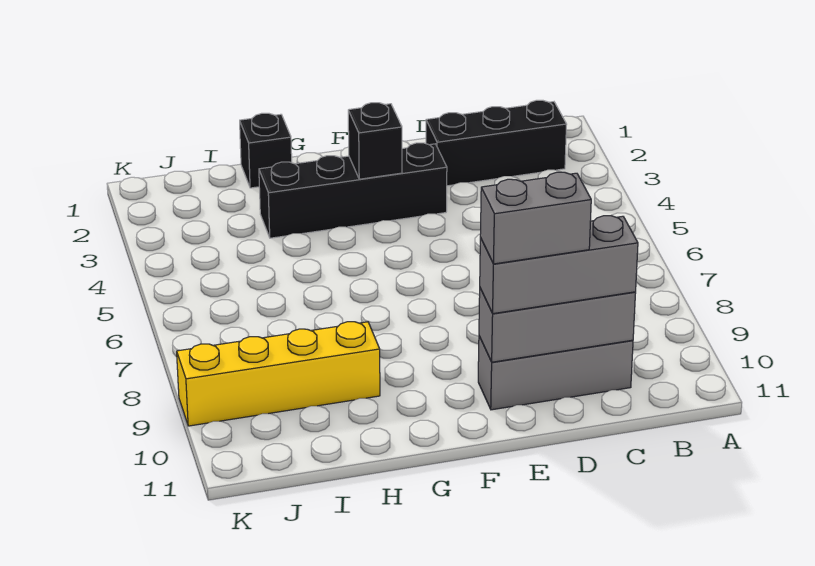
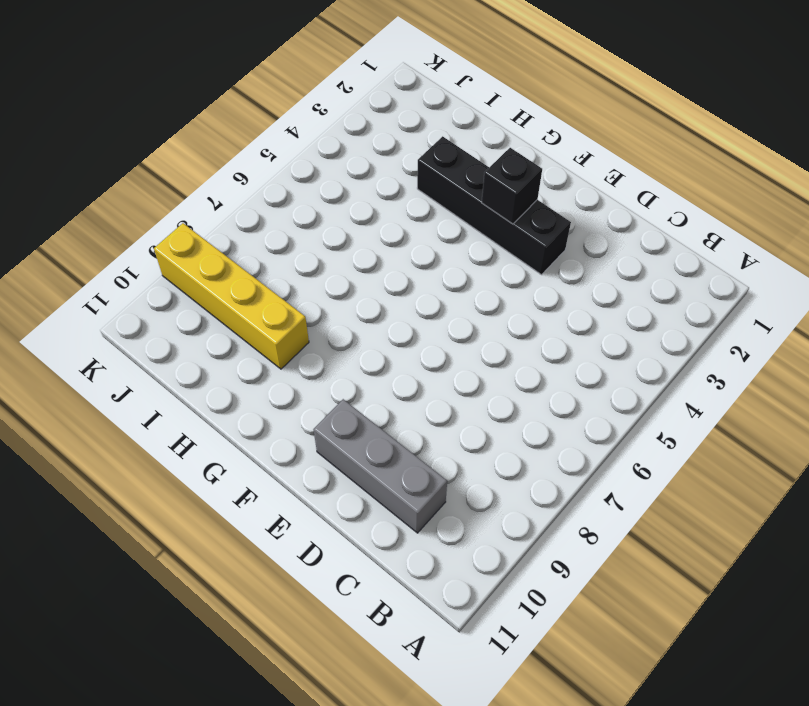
none -> black 1x3 brick [426,100,567,186]
none -> black 1x1 brick [240,113,292,188]

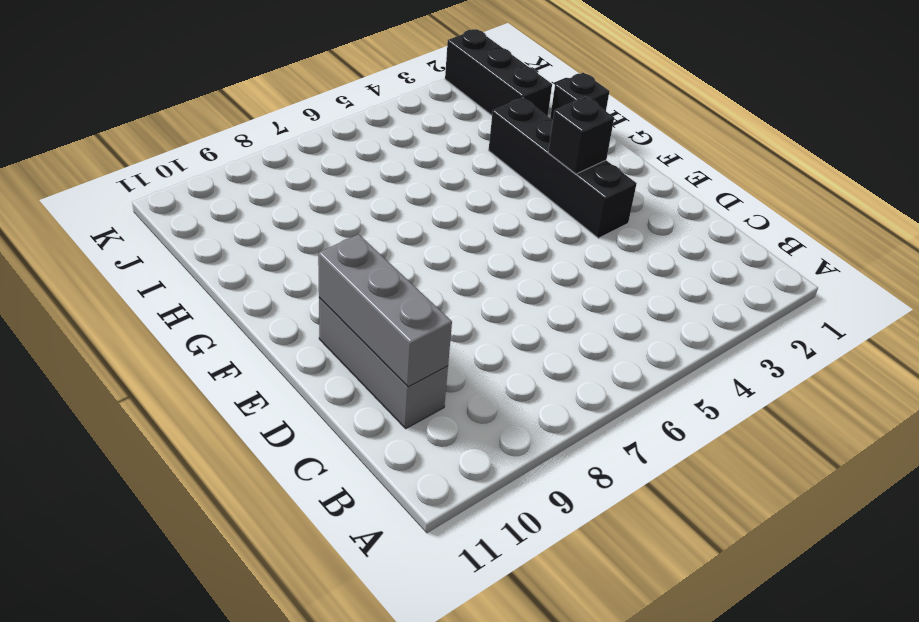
black 1x3 brick [445,29,552,116] -> black 1x3 brick moved to [426,100,567,186]
none -> yellow 1x4 brick [177,322,380,426]
none -> grey 1x3 brick [480,216,638,314]

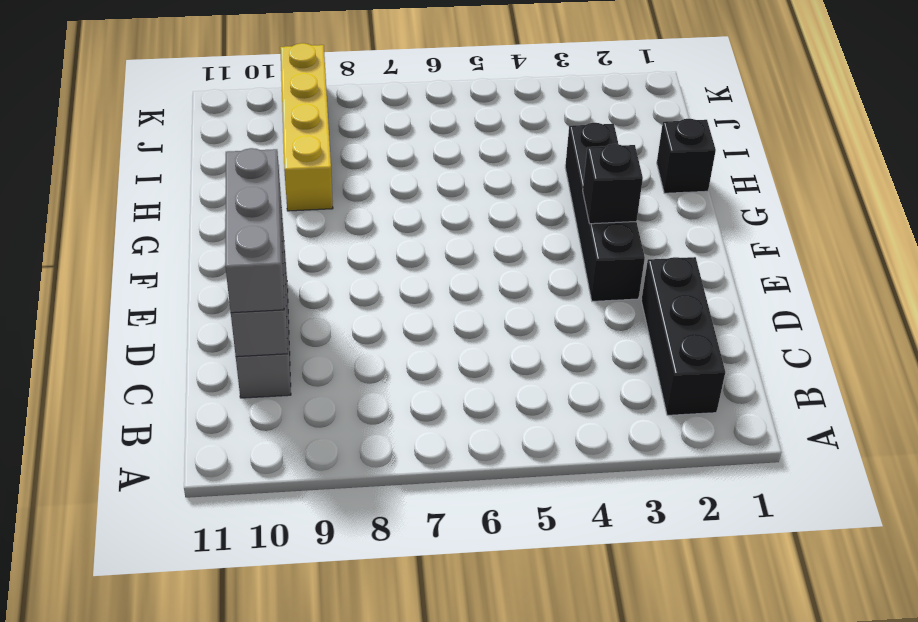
none -> grey 1x2 brick [480,172,591,264]

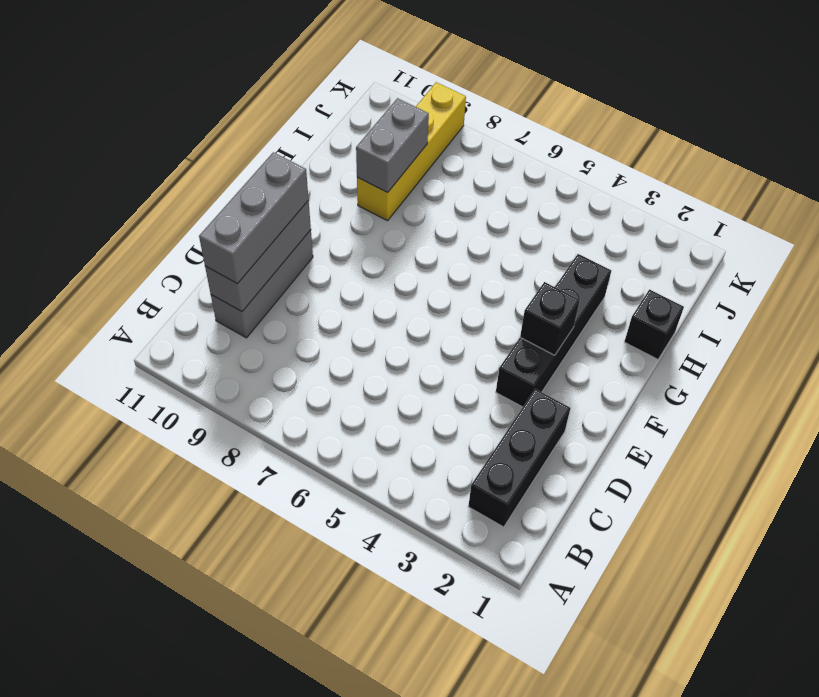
grey 1x2 brick [356,98,429,192] -> grey 1x2 brick moved to [480,172,591,264]

